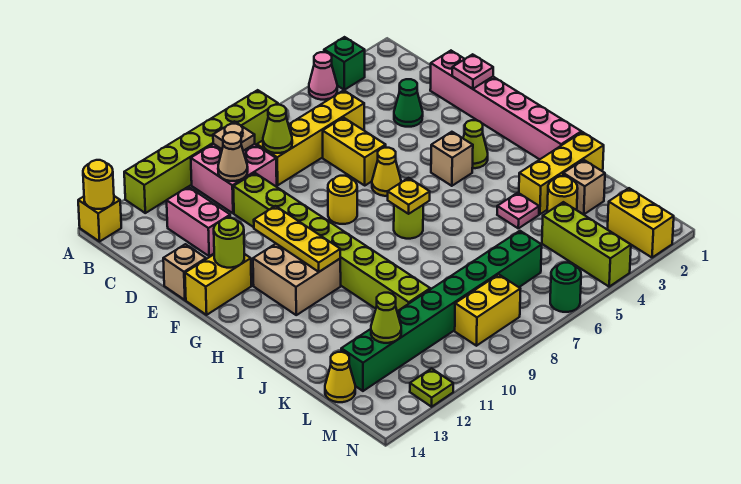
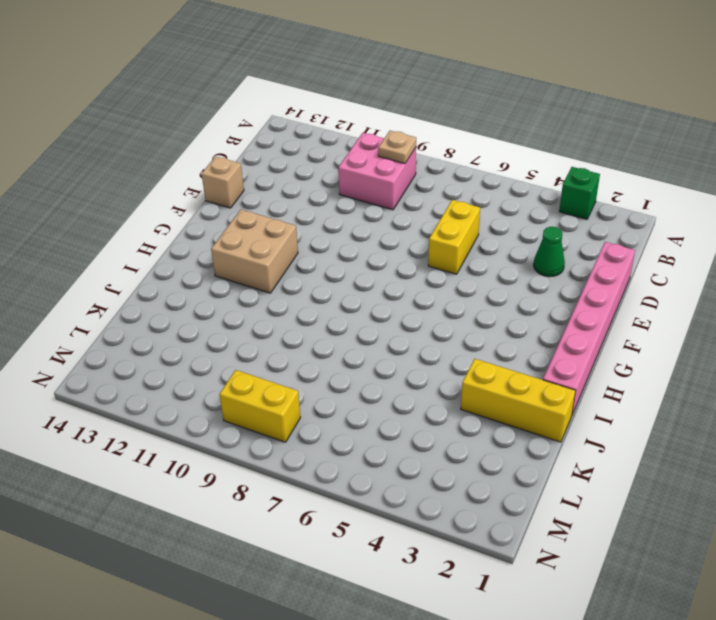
none -> pink 1x1 cone [309,52,337,100]
none -> lime 1x6 brick [124,90,278,213]
none -> yellow 1x1 brick [78,196,121,241]
none -> yellow 1x4 brick [257,90,364,185]

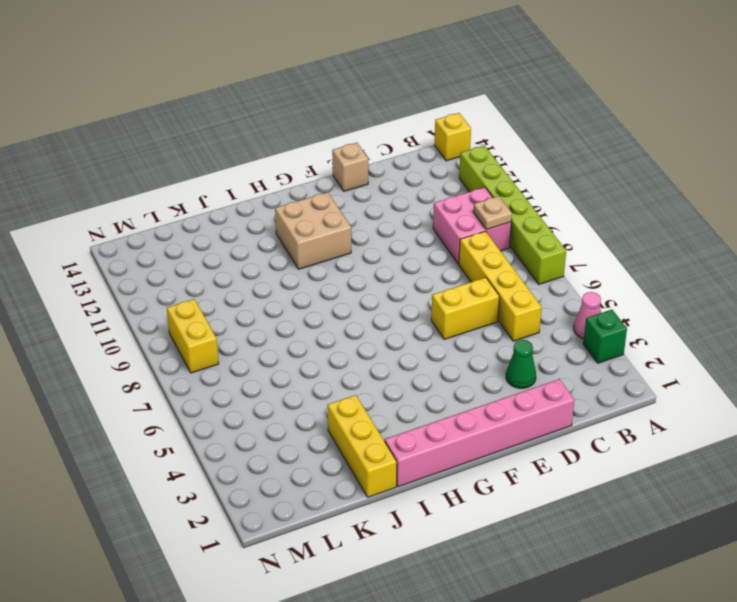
none -> pink 1x2 brick [167,187,230,256]
none -> lime 1x8 brick [233,173,430,311]
none -> yellow 1x1 cone [372,148,401,196]
none -> yellow 1x1 round brick [328,176,357,224]

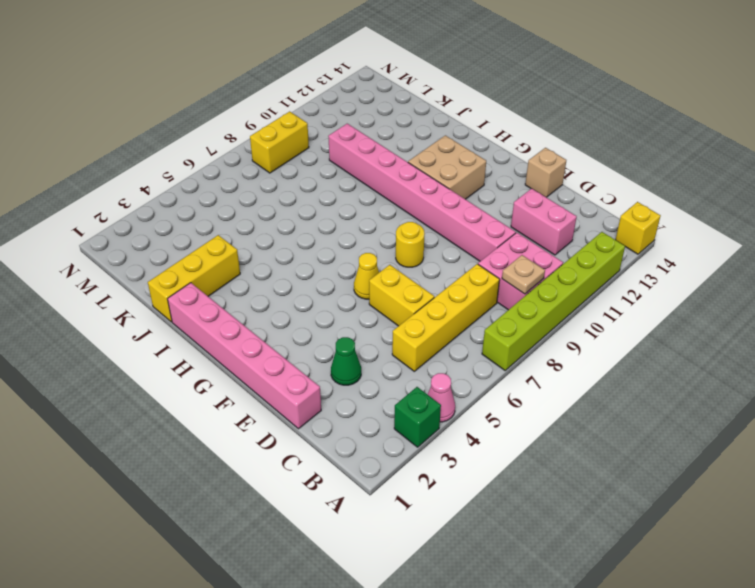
pink 1x8 brick [328,124,516,261] -> lime 1x8 brick [233,173,430,311]
none -> yellow 1x2 brick [185,254,251,315]
none -> lime 1x1 cone [463,120,488,168]
none -> tan 1x1 brick [431,132,473,186]
none -> lime 1x1 round brick [394,205,423,239]

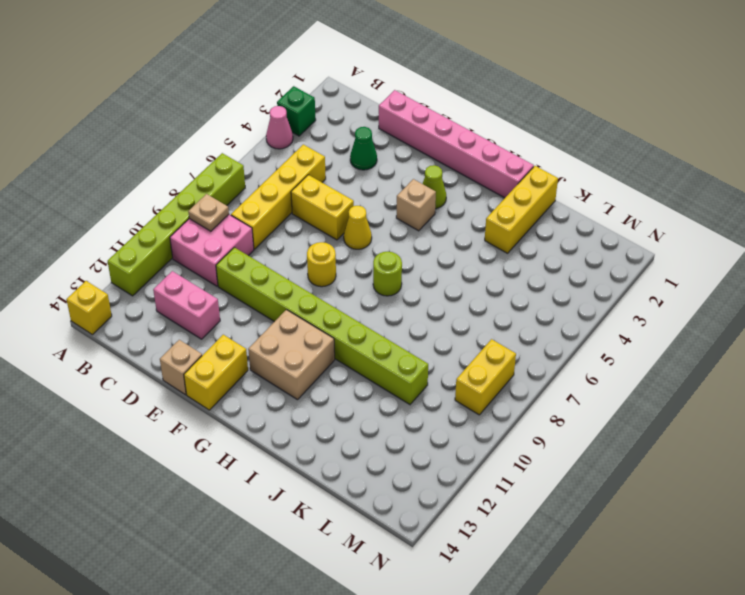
none -> pink 1x1 plate [497,193,539,228]
none -> tan 1x1 brick [563,160,605,214]
none -> yellow 1x1 round brick [547,176,578,212]
none -> lime 1x3 brick [542,202,631,287]

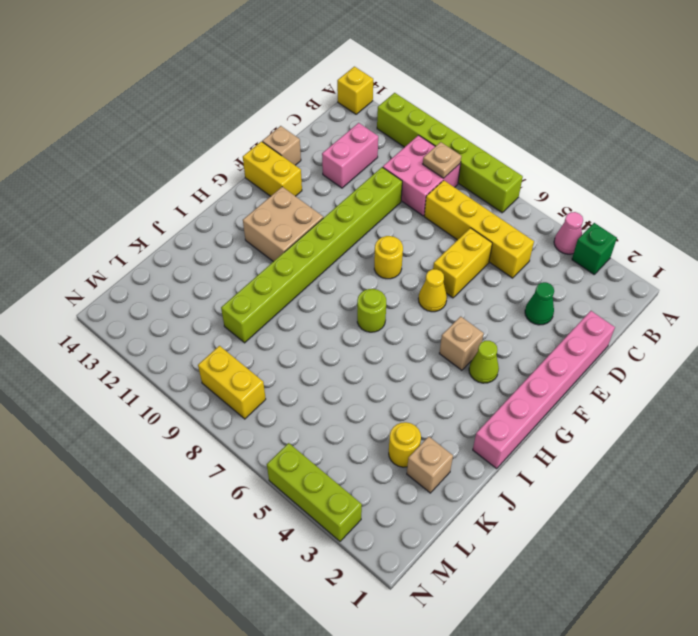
lime 1x3 brick [267,443,362,541] -> lime 1x3 brick turned to [542,202,631,287]
none -> yellow 1x3 brick [519,132,604,214]
none -> pink 1x1 plate [497,193,539,228]
none -> green 1x8 brick [341,231,542,391]
none -> yellow 1x1 cone [325,352,355,402]

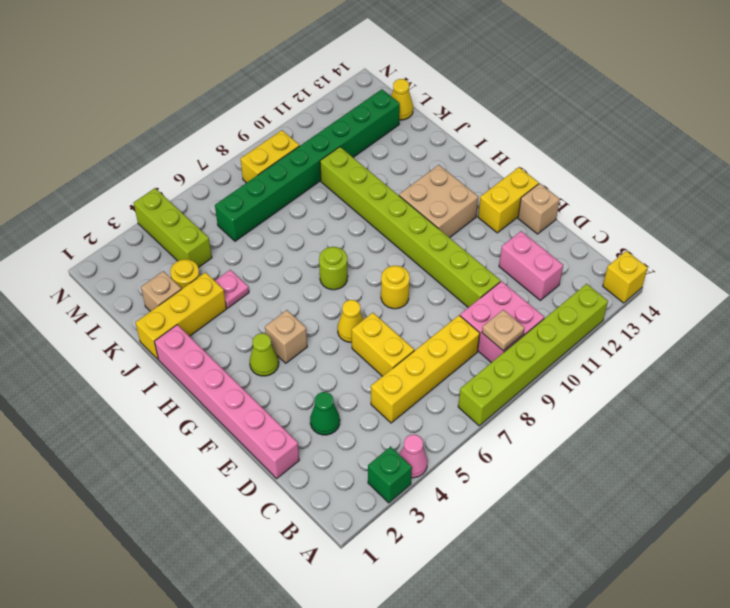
none -> yellow 1x2 brick [607,188,674,258]
none -> green 1x1 round brick [550,263,581,312]
none -> lime 1x1 plate [410,369,453,407]
none -> yellow 1x1 round brick [83,160,114,209]

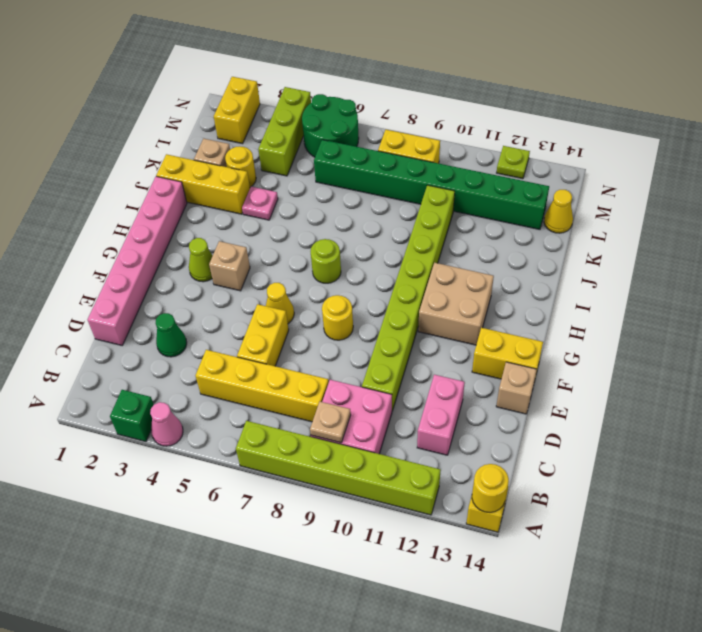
green 2x2 round brick [302,94,359,157] -> green 1x1 round brick [550,263,581,312]
none -> lime 1x1 cone [263,105,292,153]
none -> tan 1x1 cone [218,132,248,181]
none -> pink 1x1 plate [452,54,493,89]
none -> yellow 1x3 plate [254,206,340,272]

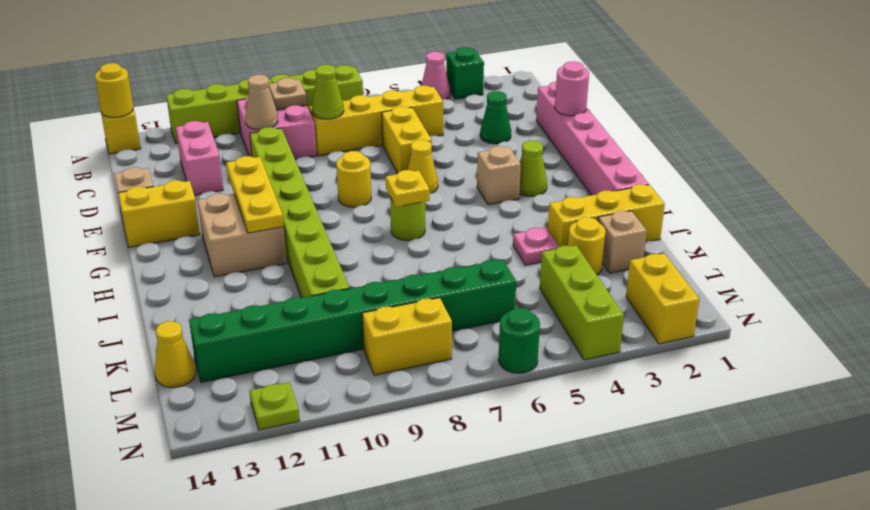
pink 1x1 round brick [555,61,589,116] -> pink 1x1 plate [452,54,493,89]
none -> lime 1x1 round brick [214,218,244,268]
none -> lime 1x1 cone [371,293,401,343]

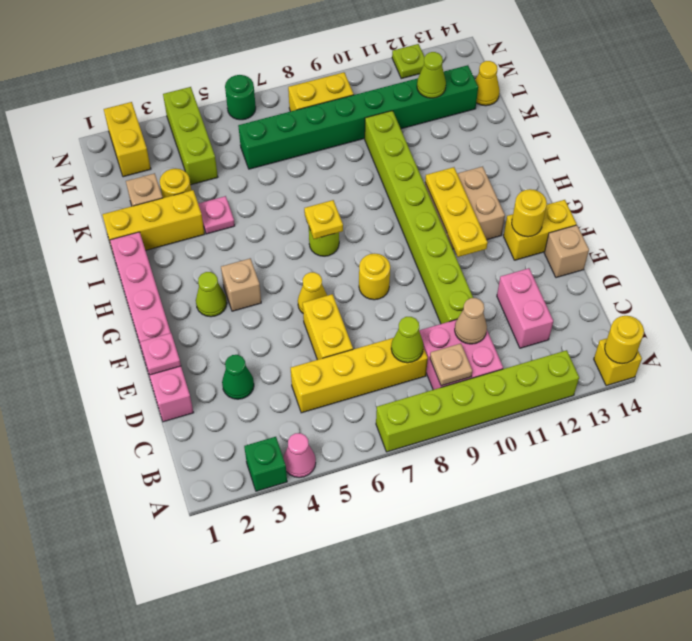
yellow 1x1 round brick [512,189,547,237] -> lime 1x1 round brick [214,218,244,268]

